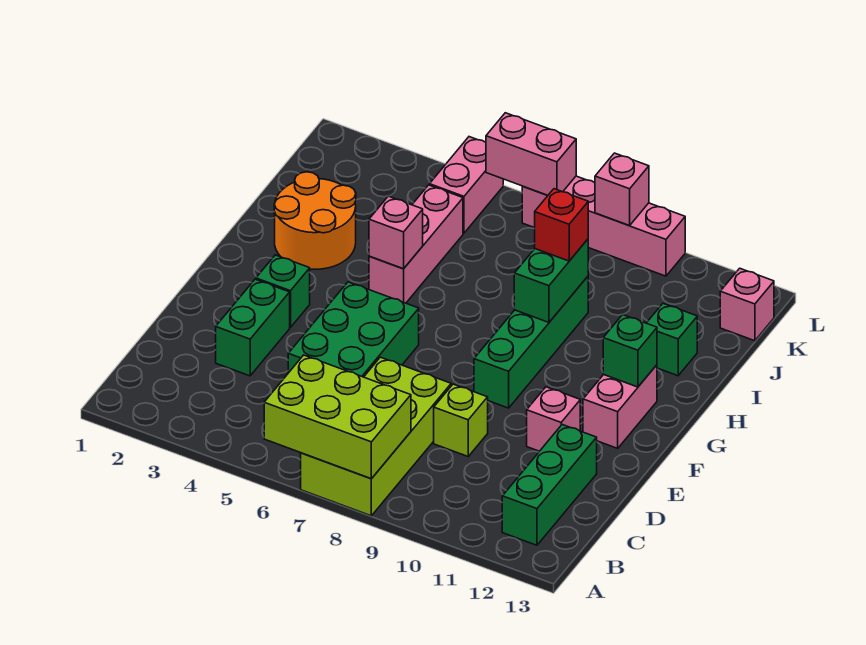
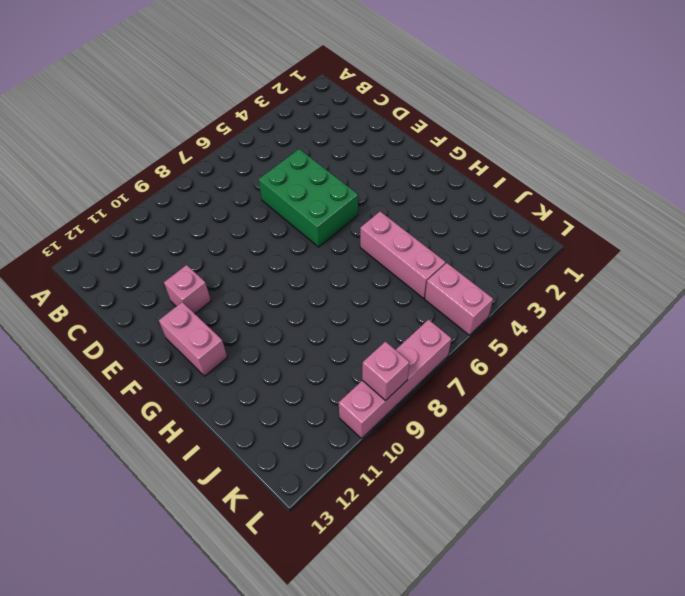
none -> lime 2x4 brick [301,357,451,516]
none -> green 1x3 brick [502,425,597,545]
none -> green 1x2 brick [216,279,290,376]

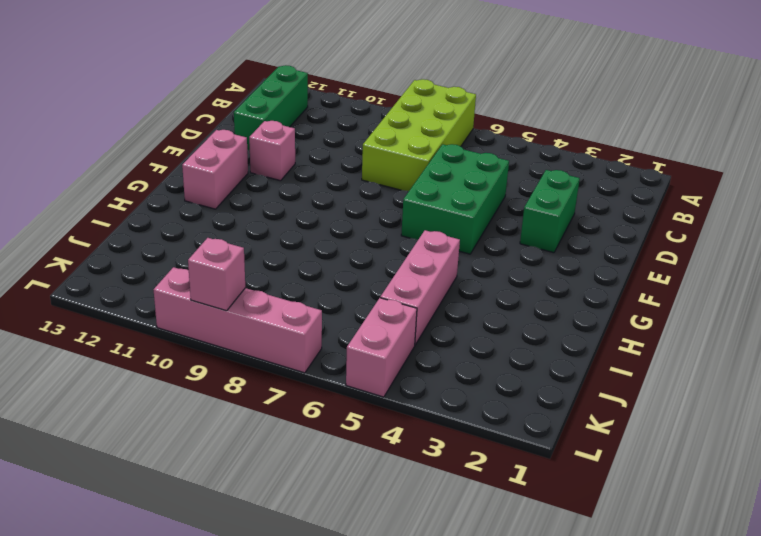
none -> lime 1x1 brick [434,384,488,456]
none -> green 1x1 brick [256,255,310,327]
none -> green 1x4 brick [474,276,588,408]

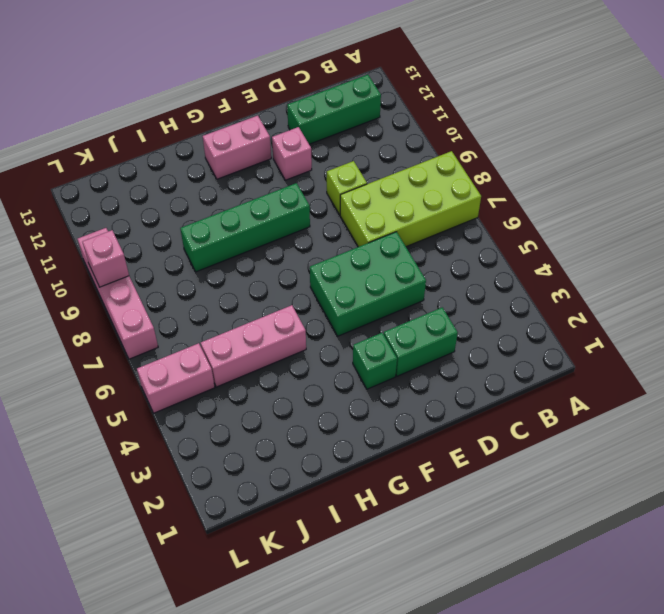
none -> orange 2x2 round brick [274,172,356,269]
none -> green 1x1 brick [647,303,697,376]
none -> pink 1x1 brick [720,268,774,341]

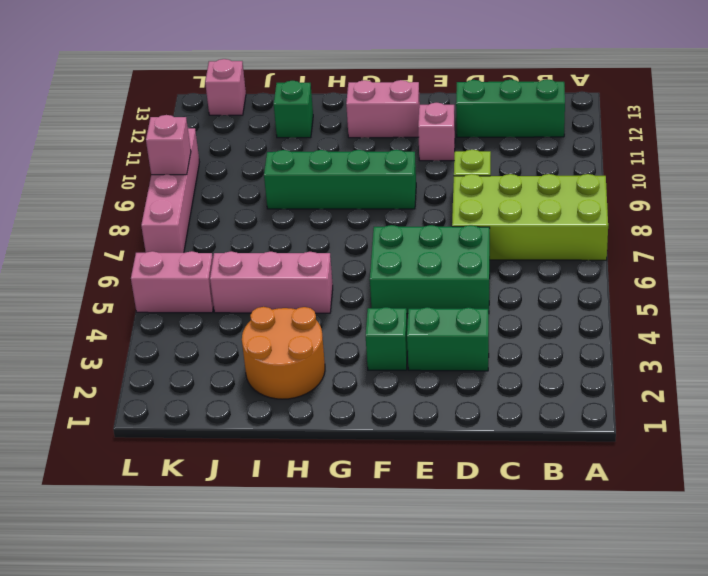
none -> lime 2x3 brick [264,355,411,479]
none -> green 1x1 brick [603,315,657,387]
none -> pink 1x1 brick [369,196,423,269]

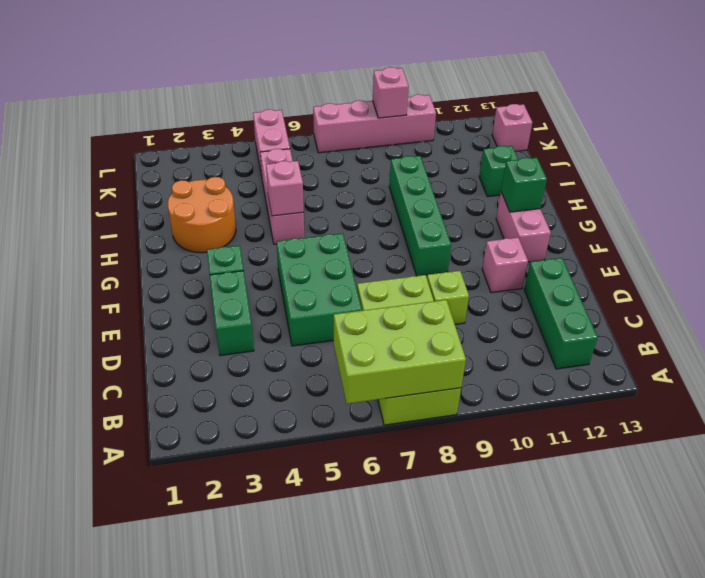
none -> green 1x2 brick [514,239,588,322]
none -> pink 1x2 brick [486,113,576,195]
none -> red 1x1 brick [535,189,588,261]

